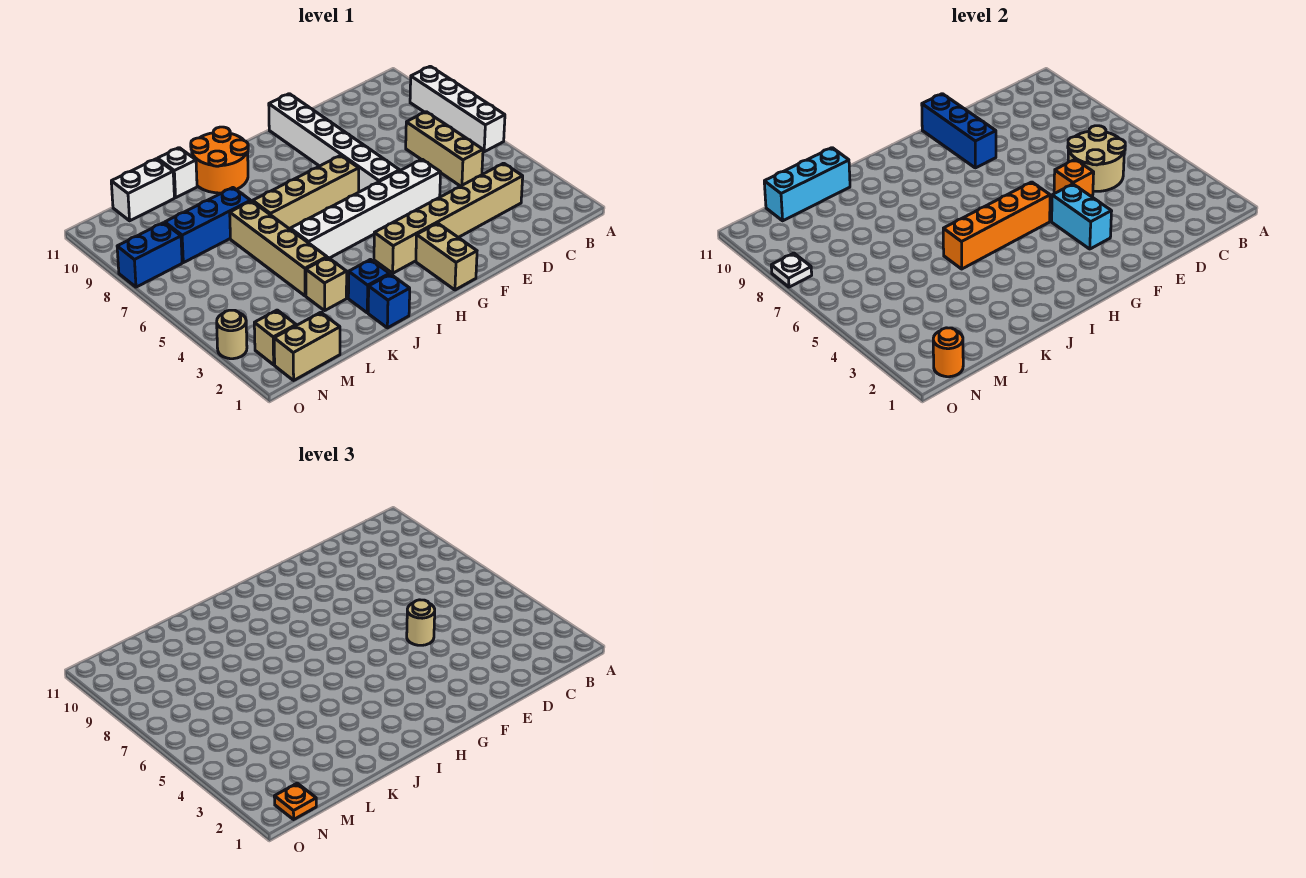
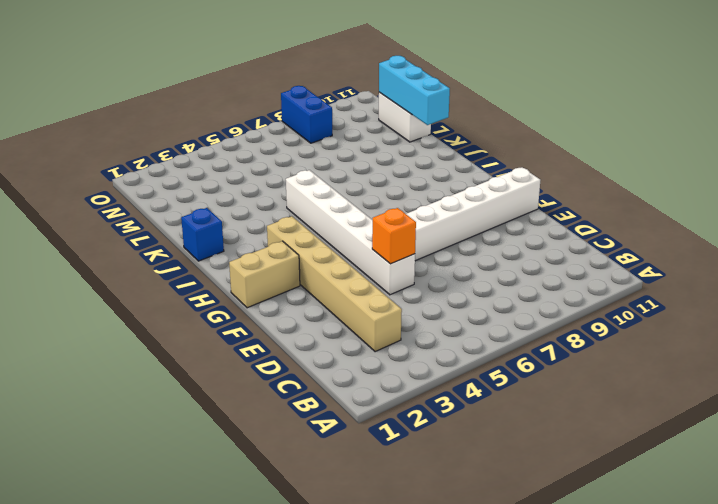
none -> white 1x4 brick [410,66,505,152]
none -> tan 1x3 brick [406,112,483,186]
none -> tan 1x4 brick [253,155,359,229]

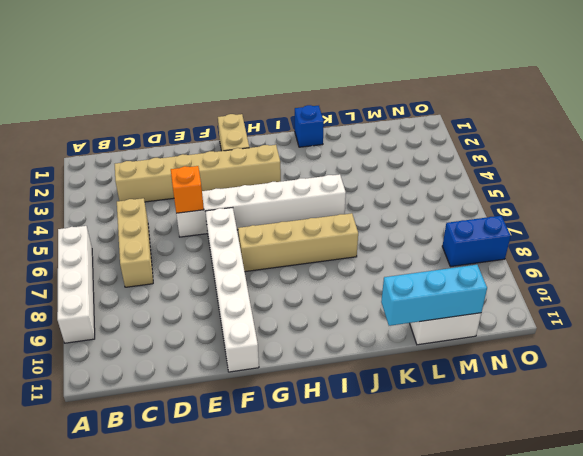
none -> orange 2x2 round brick [191,127,248,193]
none -> blue 1x1 brick [348,260,389,313]
none -> tan 1x1 brick [306,257,347,311]

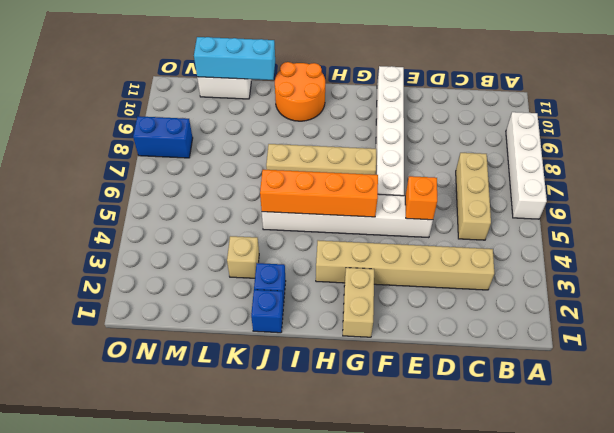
none -> tan 1x4 brick [230,201,327,296]
none -> blue 1x3 brick [165,188,250,263]
none -> white 1x1 brick [158,148,197,198]

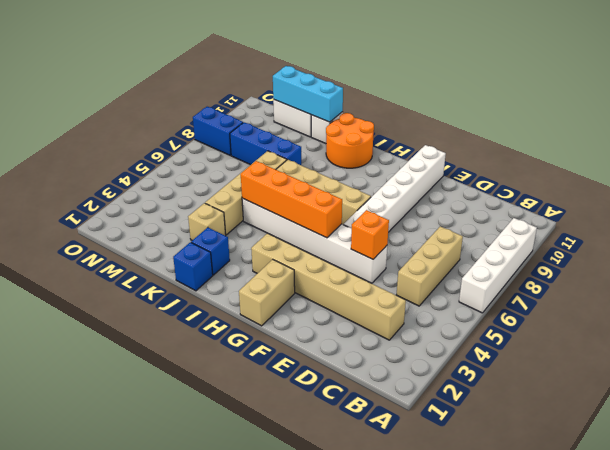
none -> tan 1x2 brick [274,312,340,380]
none -> tan 1x1 brick [254,310,296,365]
none -> tan 1x1 round brick [217,310,247,359]

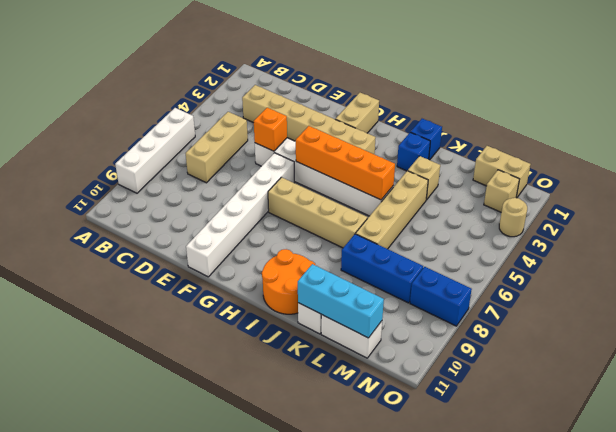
none -> tan 2x2 round brick [1068,126,1125,191]
none -> cyan 1x2 brick [1052,184,1112,249]
none -> blue 1x3 brick [922,94,996,168]

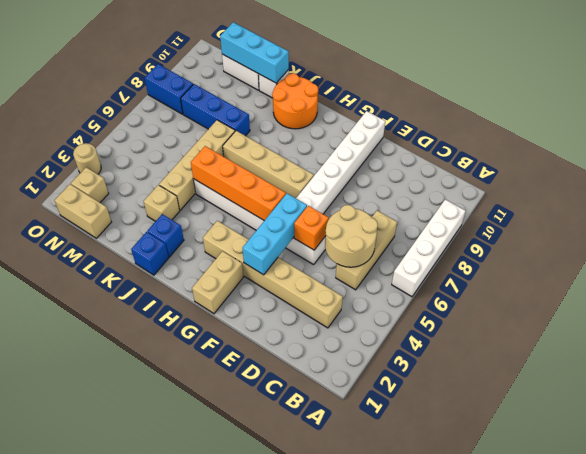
cyan 1x3 brick [242,194,307,275] -> cyan 1x2 brick [1052,184,1112,249]
none -> blue 1x3 brick [922,94,996,168]
none -> orange 1x1 round brick [933,328,963,377]
none -> white 1x1 plate [771,253,812,287]

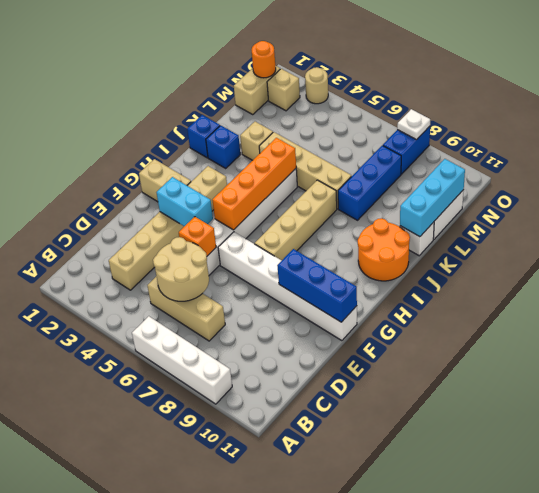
none -> tan 1x1 round brick [407,600,435,645]
none -> orange 1x1 plate [274,783,316,819]

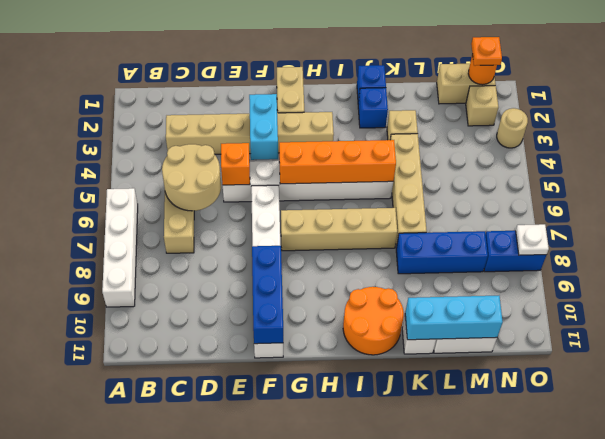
none -> tan 1x1 round brick [407,600,435,645]

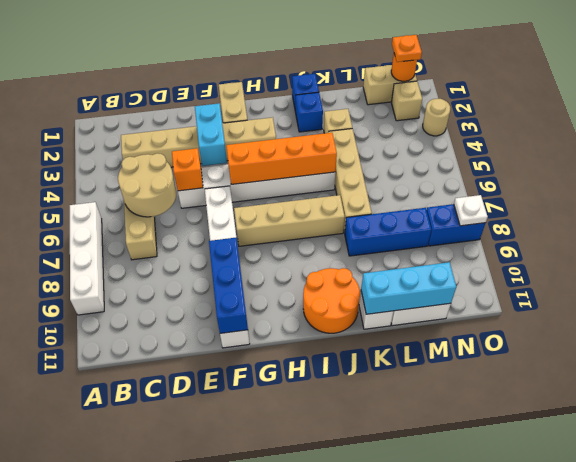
none -> tan 1x1 round brick [407,600,435,645]

